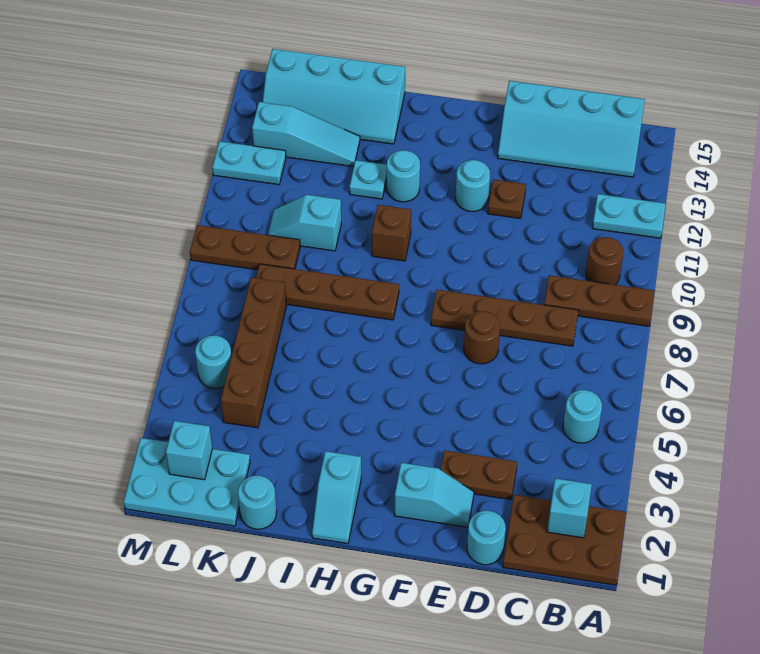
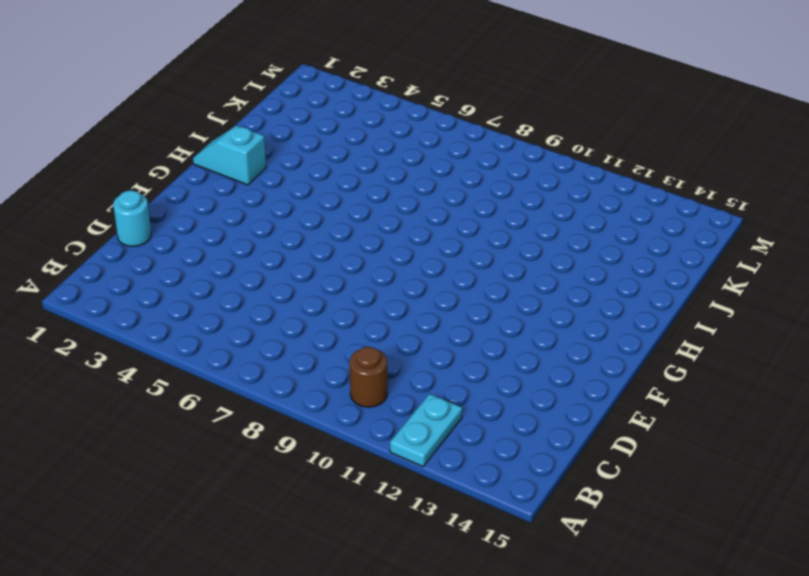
none -> brown 2x3 plate [503,495,626,585]
none -> brown 1x3 plate [544,275,655,326]
none -> cyan 1x1 round brick [563,390,602,443]

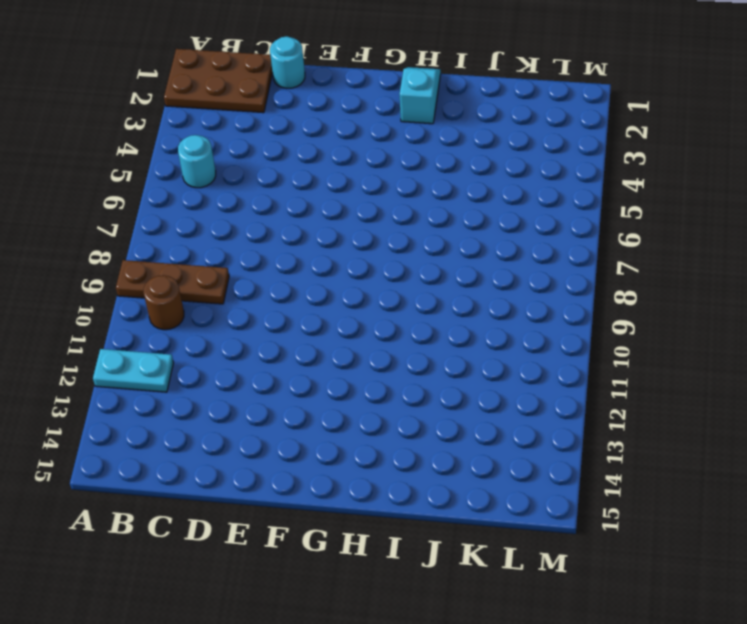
none -> cyan 2x4 slope [498,81,645,177]
none -> brown 1x4 plate [431,290,578,346]
none -> brown 1x2 plate [441,450,517,500]

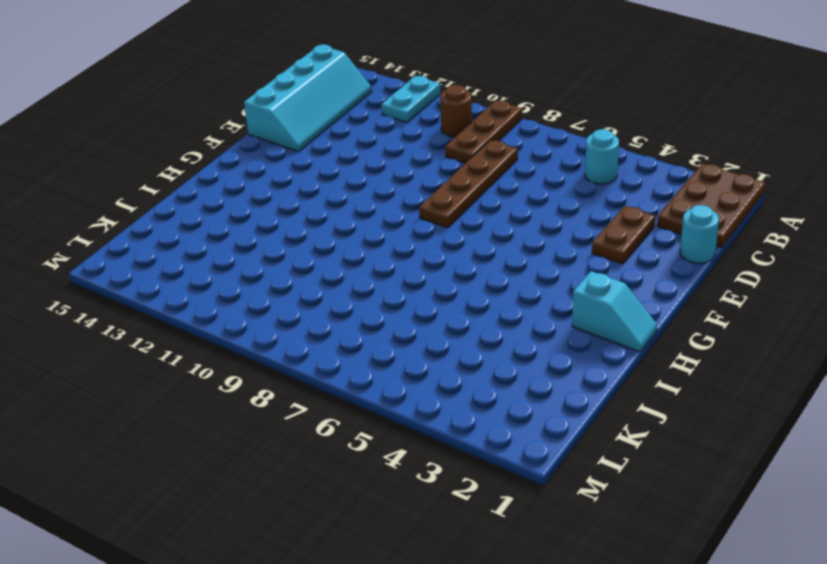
none -> cyan 1x2 slope [394,463,474,527]
none -> brown 1x1 round brick [464,311,500,364]
none -> brown 1x1 plate [488,179,526,219]

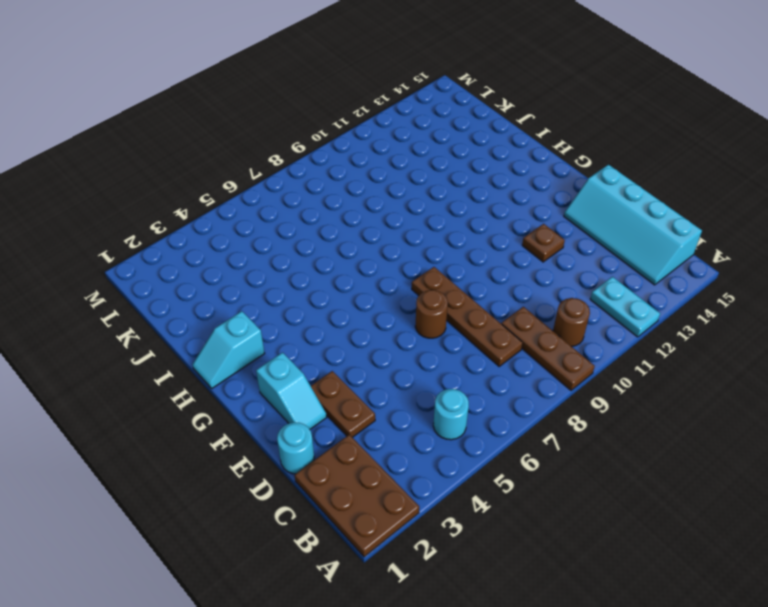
none -> cyan 1x1 round brick [456,160,490,212]
none -> brown 1x4 plate [256,264,399,320]
none -> brown 1x1 brick [372,205,411,261]

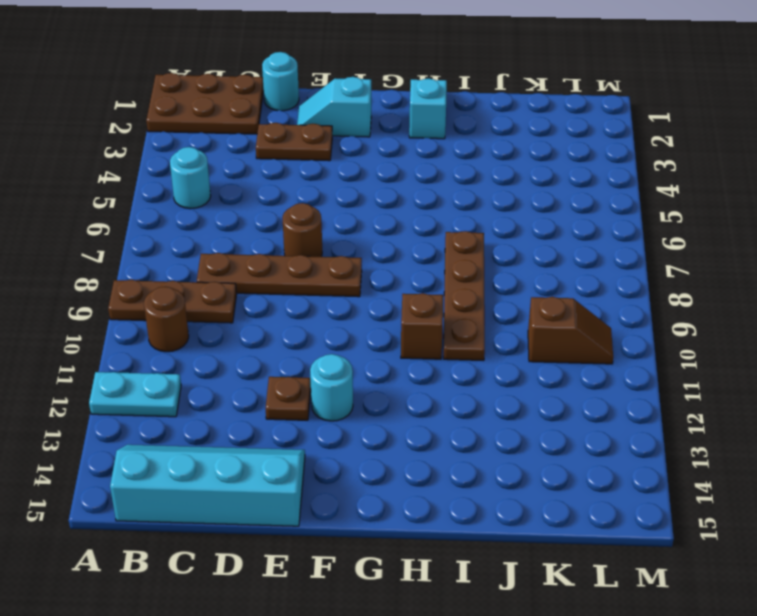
brown 1x4 plate [443,231,485,360] -> brown 1x4 plate turned to [256,264,399,320]
brown 1x2 slope [528,297,613,364] -> cyan 1x2 slope [268,195,341,251]
none -> cyan 1x1 round brick [387,150,420,202]
none -> cyan 1x1 plate [349,160,387,199]
none -> cyan 2x4 slope [263,49,405,144]

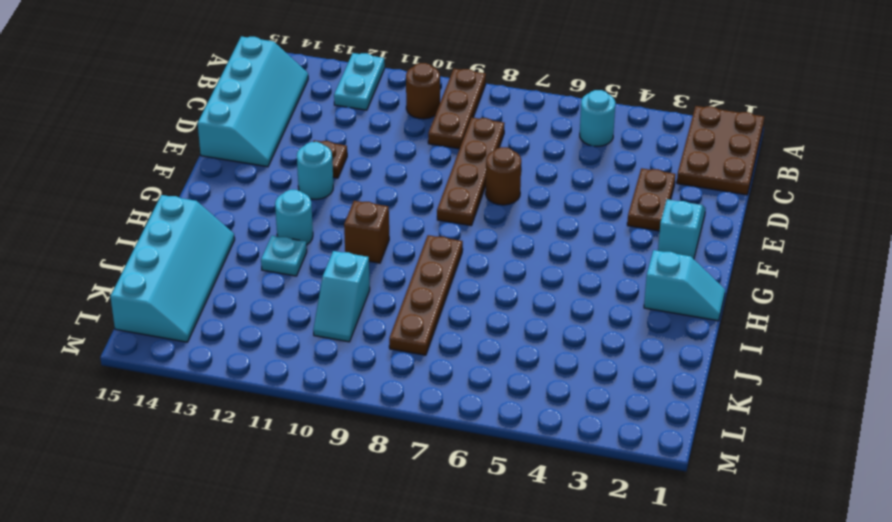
none -> cyan 1x1 round brick [467,511,506,565]
none -> cyan 1x1 round brick [238,476,277,529]
none -> cyan 1x3 slope [252,102,360,167]

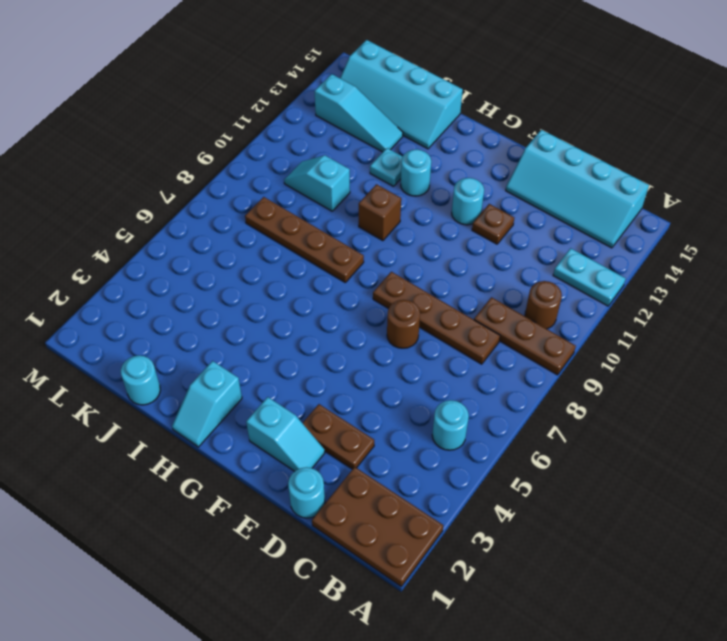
none -> cyan 2x3 plate [124,438,250,526]
none -> brown 1x4 brick [221,277,286,428]
none -> brown 1x3 plate [190,225,300,270]

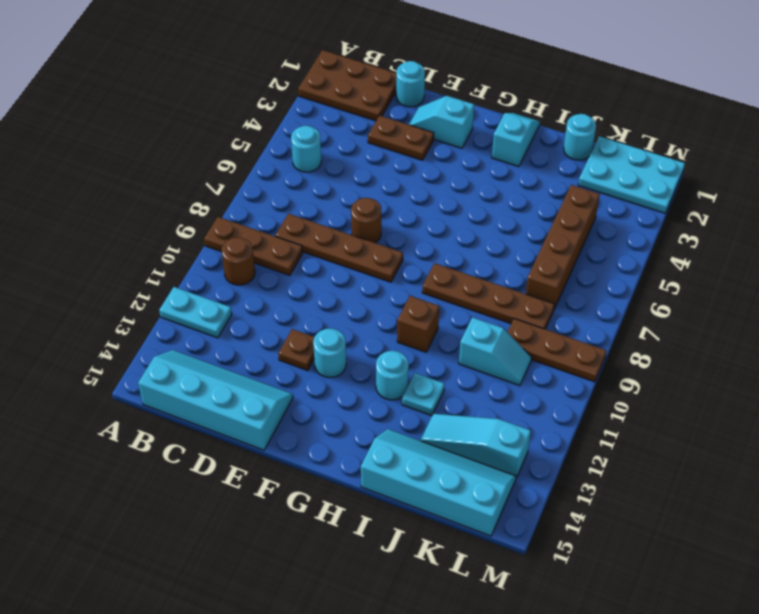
none -> cyan 1x1 round brick [195,336,232,388]
none -> cyan 1x2 plate [212,141,286,185]
none -> cyan 1x1 brick [547,478,592,538]

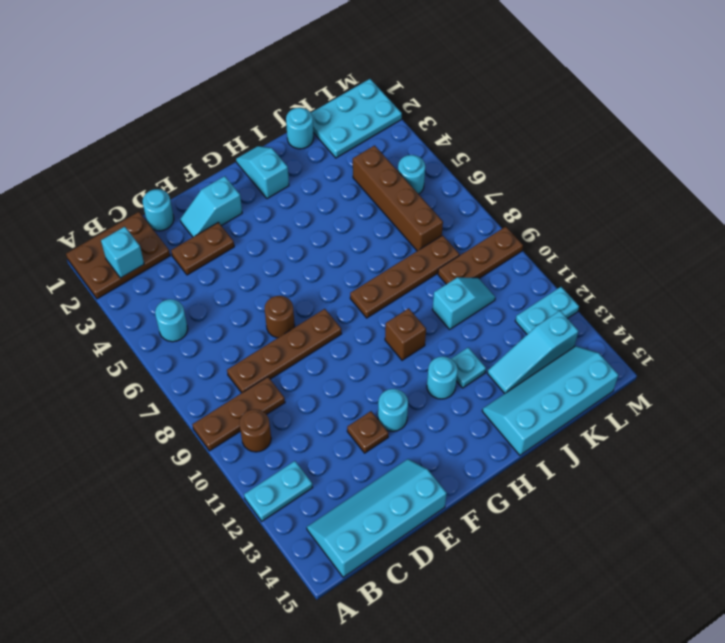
none -> cyan 1x1 brick [166,421,212,480]

